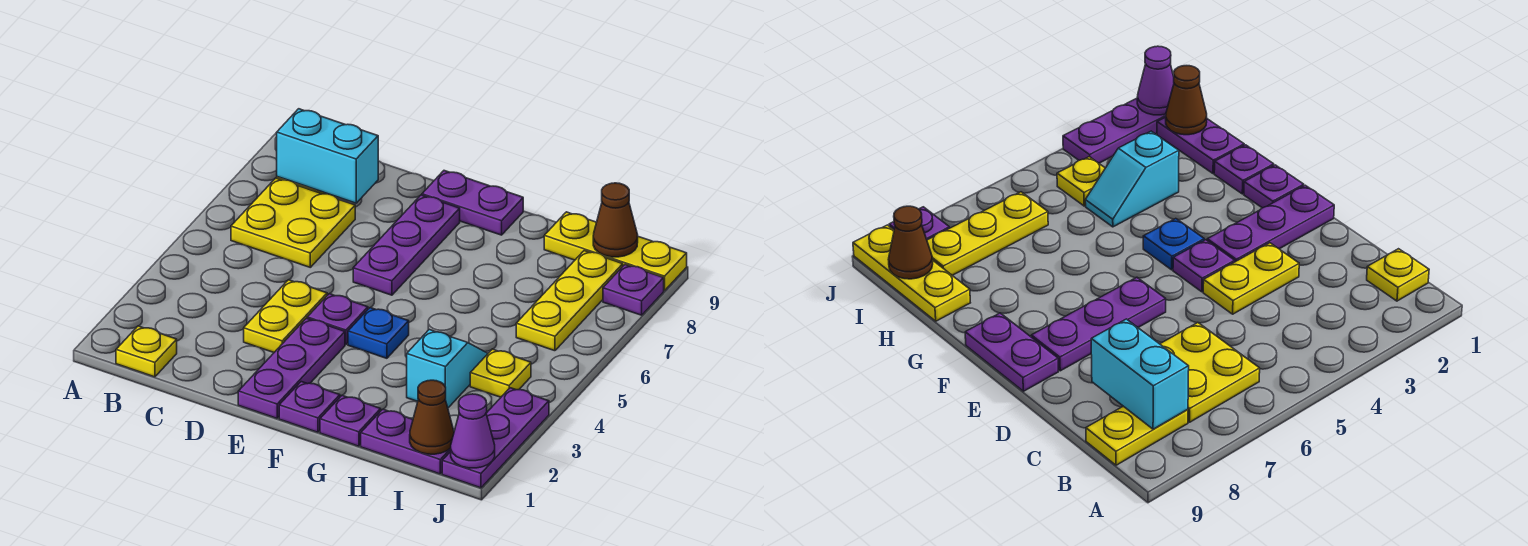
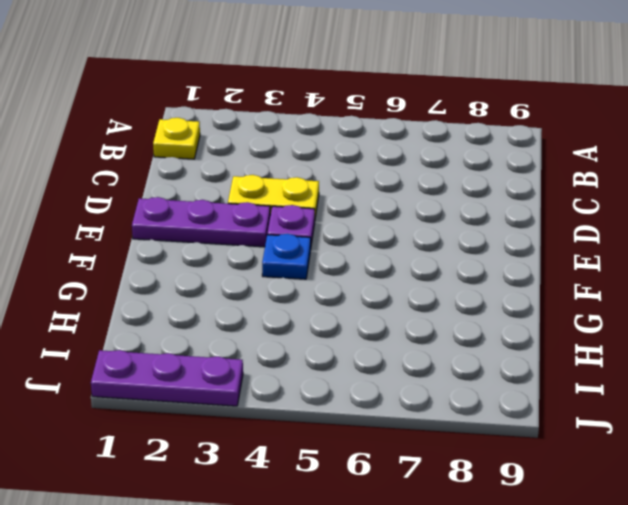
none -> yellow 2x2 plate [231,178,355,267]
none -> yellow 1x2 plate [1086,406,1188,465]
none -> purple 1x3 plate [353,195,460,295]

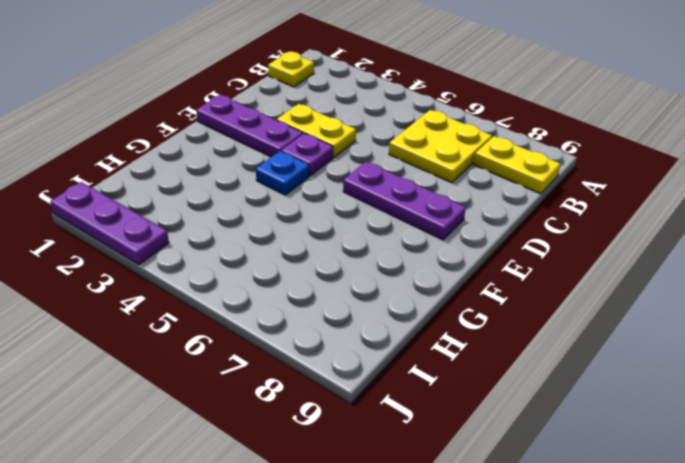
none -> purple 1x2 plate [422,171,523,235]
none -> purple 1x1 plate [279,382,340,432]
none -> purple 1x1 plate [320,395,381,446]

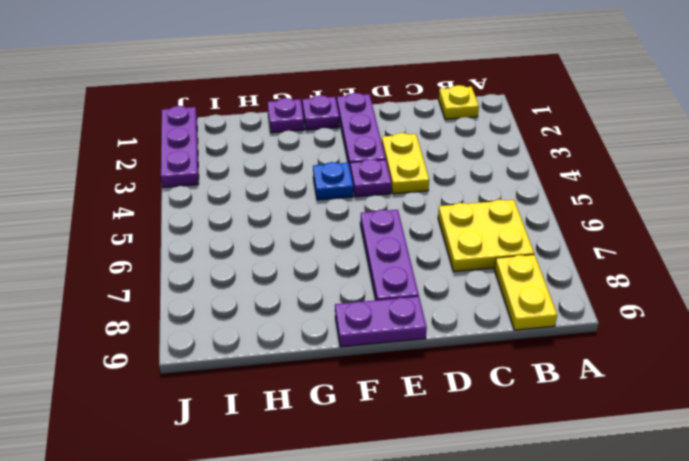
none -> purple 1x2 plate [361,409,451,474]
none -> cyan 1x2 slope [407,330,488,408]
none -> yellow 1x3 plate [544,212,687,291]

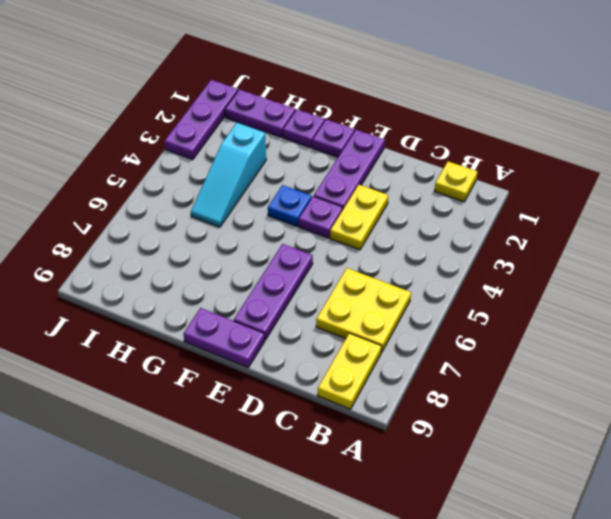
cyan 1x3 slope [191,123,266,227] -> cyan 1x2 slope [407,330,488,408]
none -> yellow 1x3 plate [544,212,687,291]
none -> yellow 1x1 plate [470,349,531,397]
none -> yellow 1x3 plate [516,251,623,351]

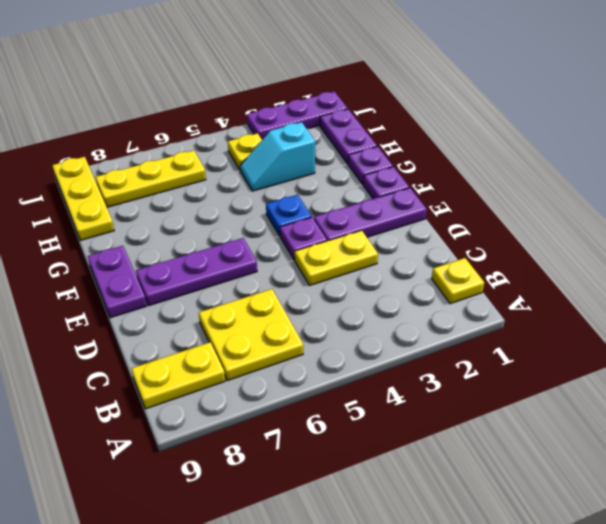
none -> purple 1x1 plate [603,265,664,315]
none -> cyan 1x2 brick [277,109,378,203]
none -> brown 1x1 cone [410,380,454,454]

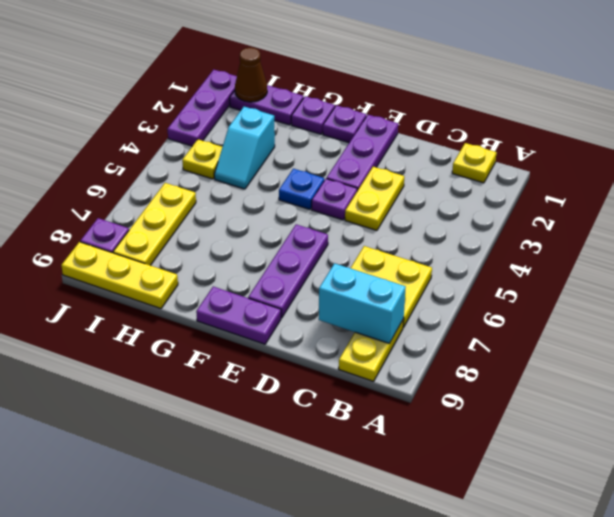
none -> brown 1x1 cone [593,183,638,257]
none -> purple 1x1 cone [451,394,495,468]

